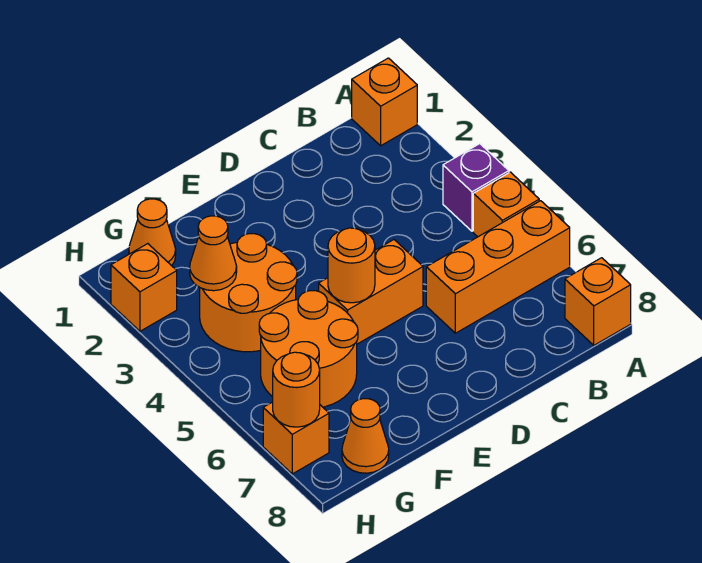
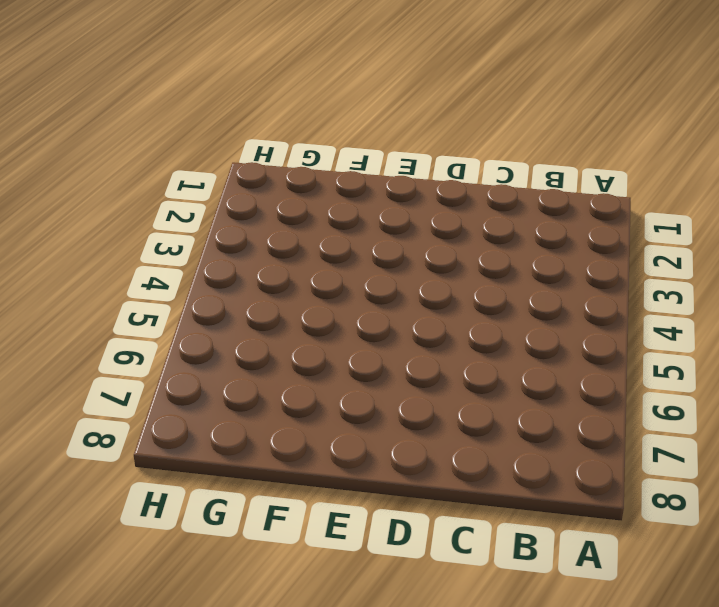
none -> orange 1x1 brick [352,58,417,146]
none -> purple 1x1 brick [443,144,509,231]
none -> orange 1x1 brick [473,172,539,237]

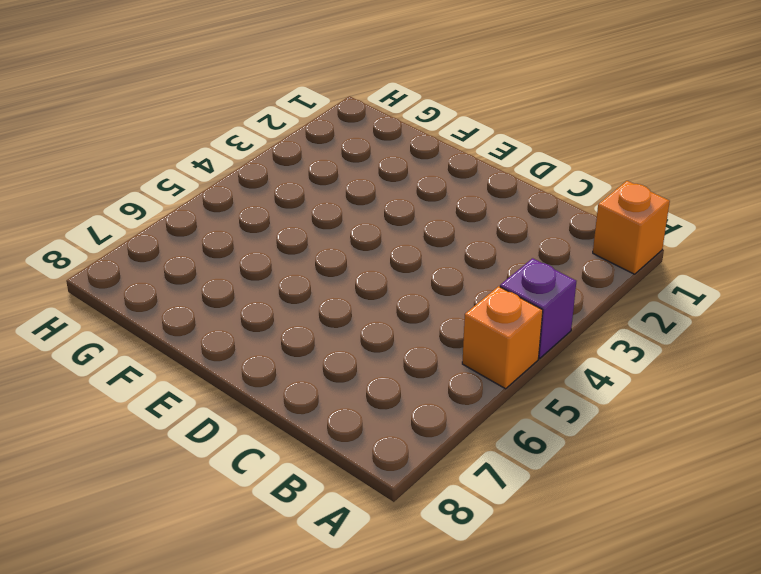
none -> orange 1x3 brick [426,201,570,333]
none -> orange 1x1 brick [565,258,631,345]
none -> orange 1x2 brick [319,240,423,344]

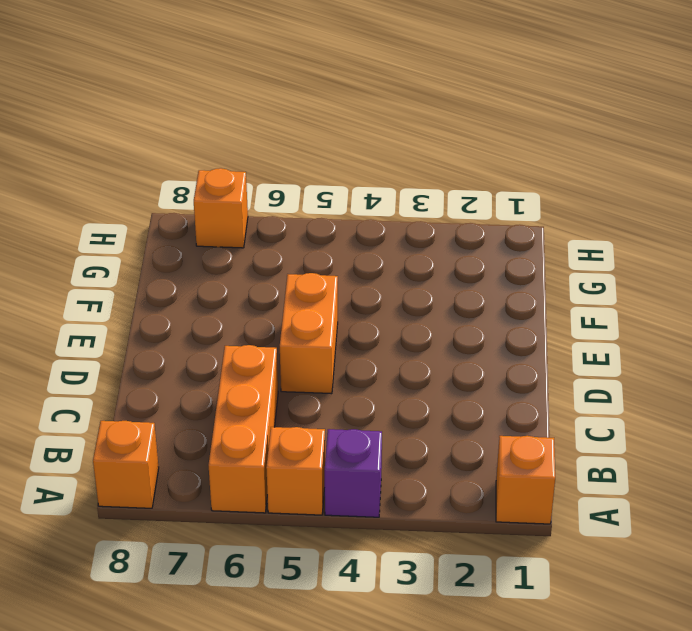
none -> orange 2x2 round brick [200,234,297,352]
none -> orange 2x2 round brick [259,291,358,407]
none -> orange 1x1 cone [129,199,176,266]

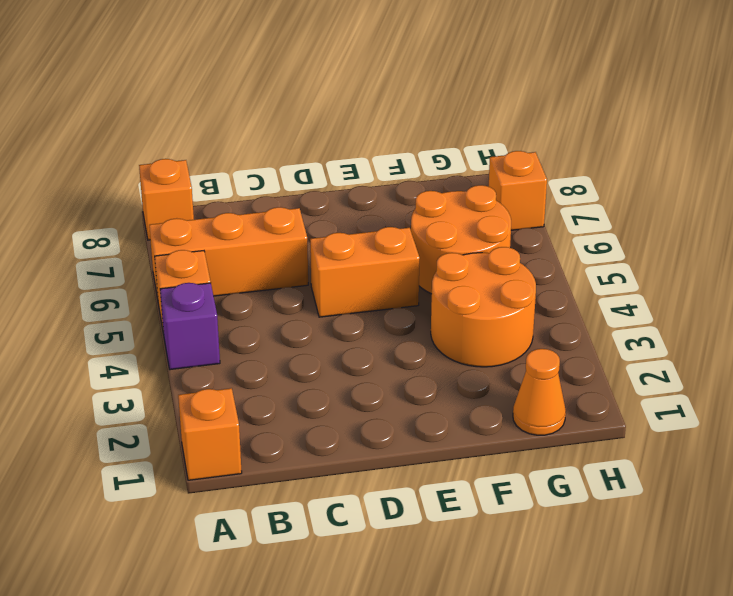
none -> orange 1x1 cone [342,399,389,473]
none -> orange 1x1 brick [111,244,177,331]
none -> orange 1x1 round brick [328,228,375,303]

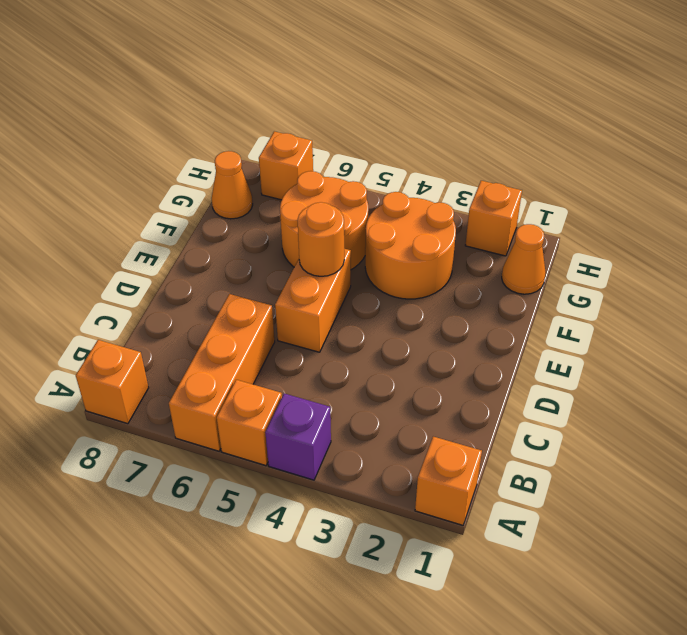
none -> orange 1x1 cone [190,216,237,291]
none -> orange 1x1 round brick [273,352,320,427]

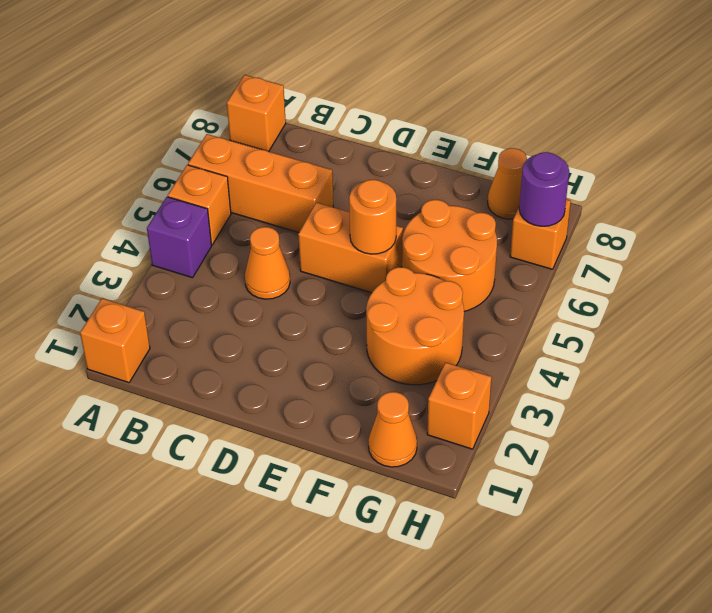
orange 1x1 cone [245,227,290,299] -> orange 1x1 cone moved to [190,216,237,291]
purple 1x1 round brick [519,152,569,226] -> orange 1x1 round brick [273,352,320,427]

